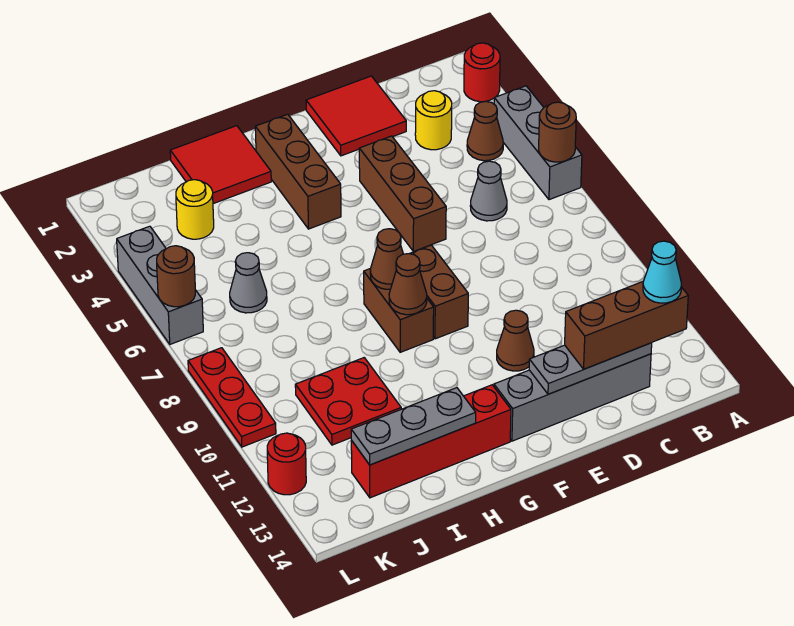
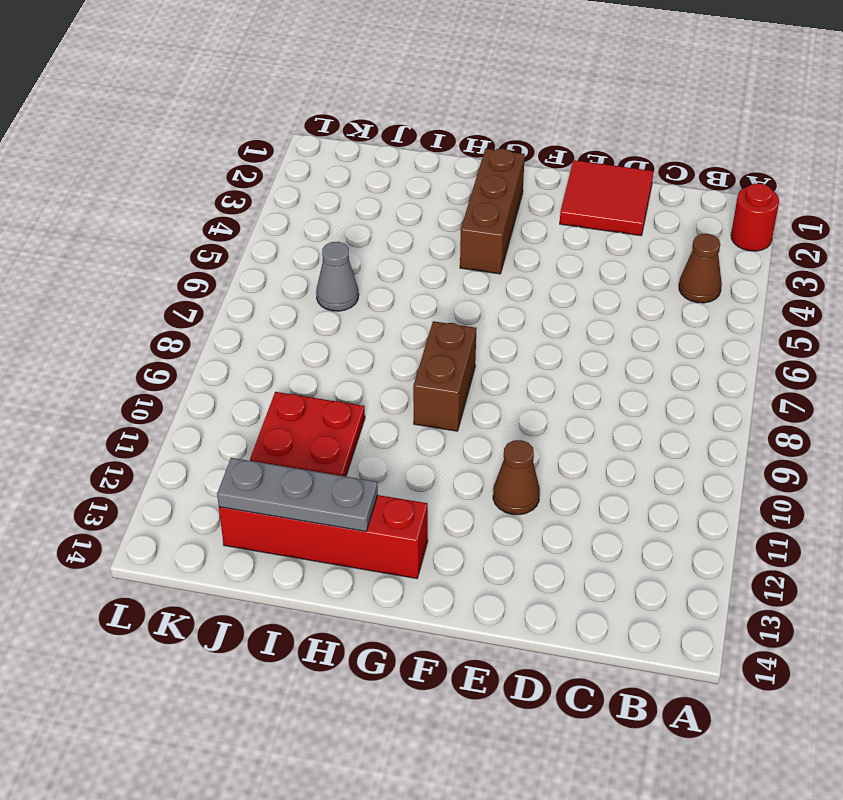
none -> grey 1x3 brick [494,86,582,200]
none -> yellow 1x1 round brick [415,91,452,150]
none -> grey 1x1 cone [470,161,507,221]

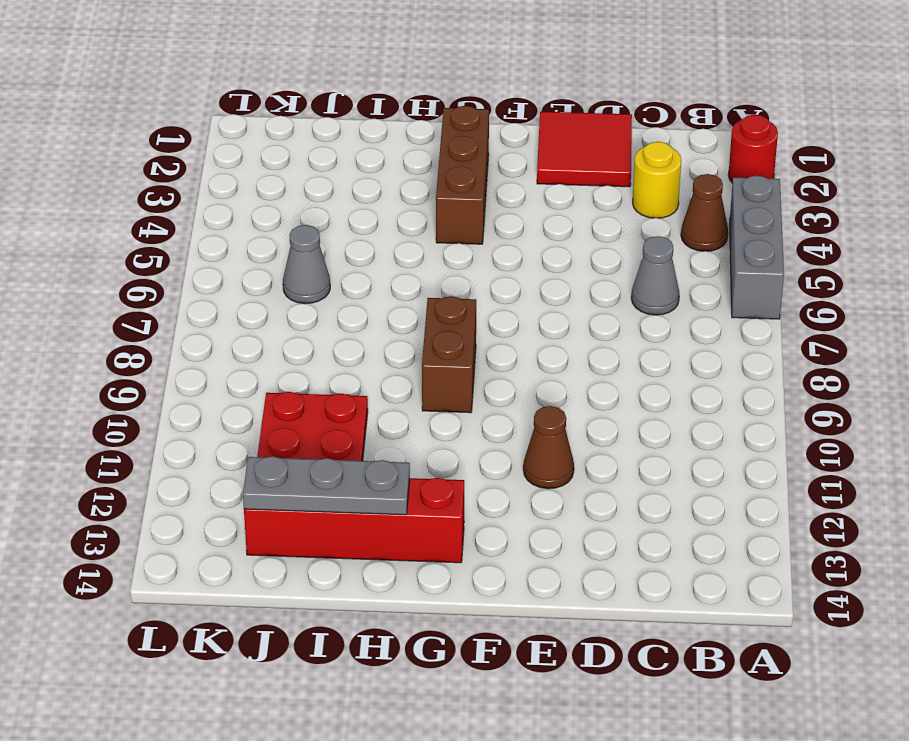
none -> grey 1x4 brick [494,354,651,441]
none -> brown 1x3 brick [359,136,446,251]
none -> brown 1x2 brick [410,245,468,339]

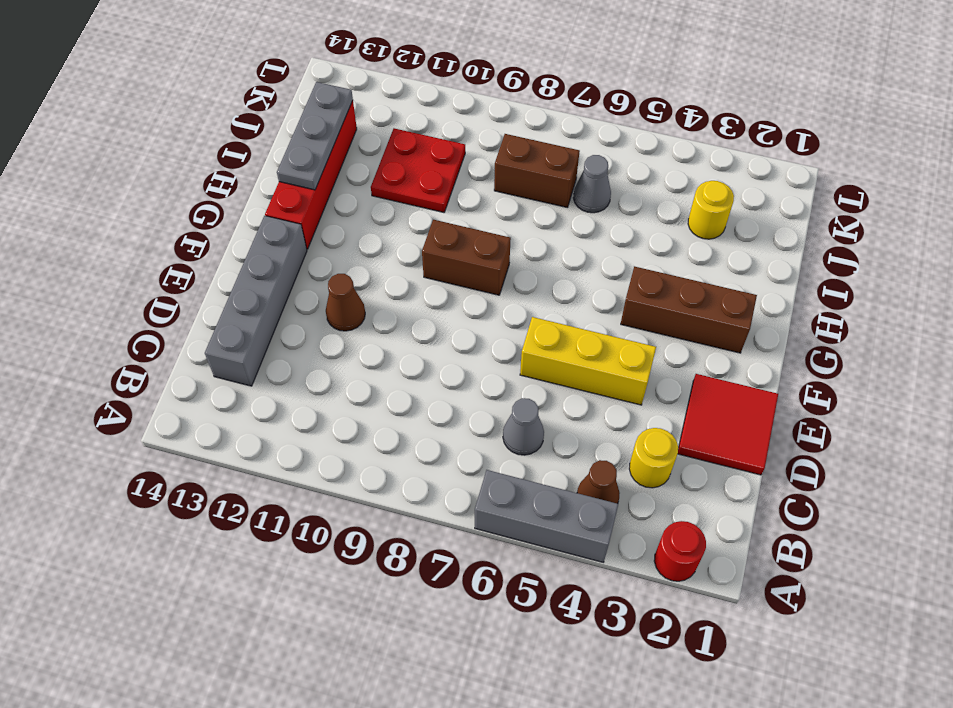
yellow 1x3 brick [520,317,656,405] -> brown 1x3 brick [359,136,446,251]
brown 1x2 brick [494,134,580,208] -> brown 1x2 brick moved to [410,245,468,339]
none -> red 2x2 tile [170,126,271,204]
none -> grey 1x3 brick [117,226,203,344]
none -> red 1x3 plate [188,348,276,447]

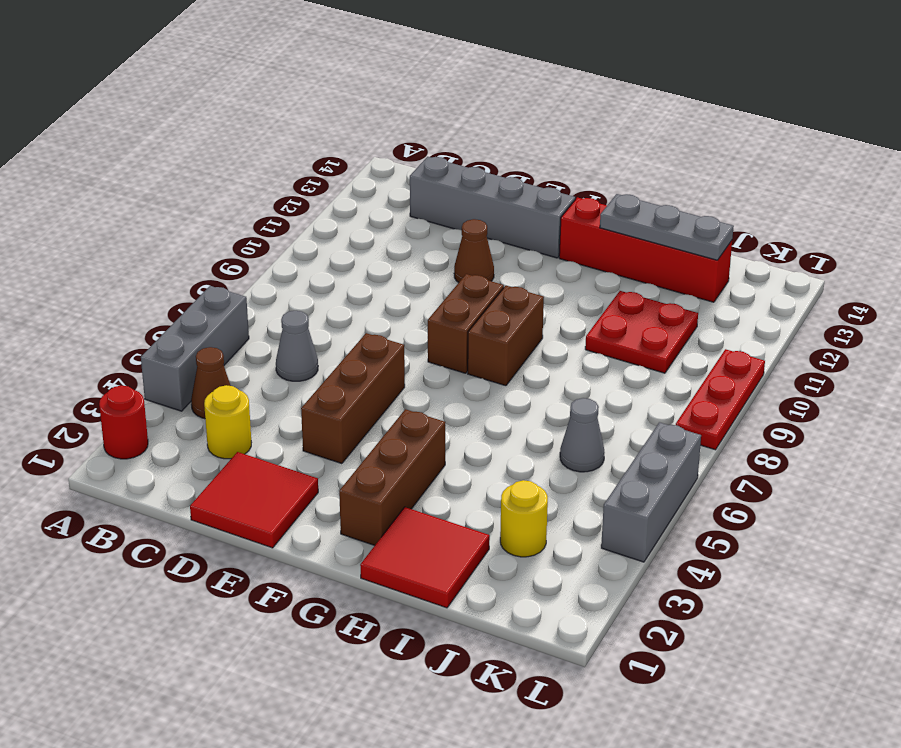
none -> red 1x1 round brick [267,433,306,495]
none -> brown 1x1 round brick [539,102,576,162]
none -> grey 1x3 plate [529,343,652,394]

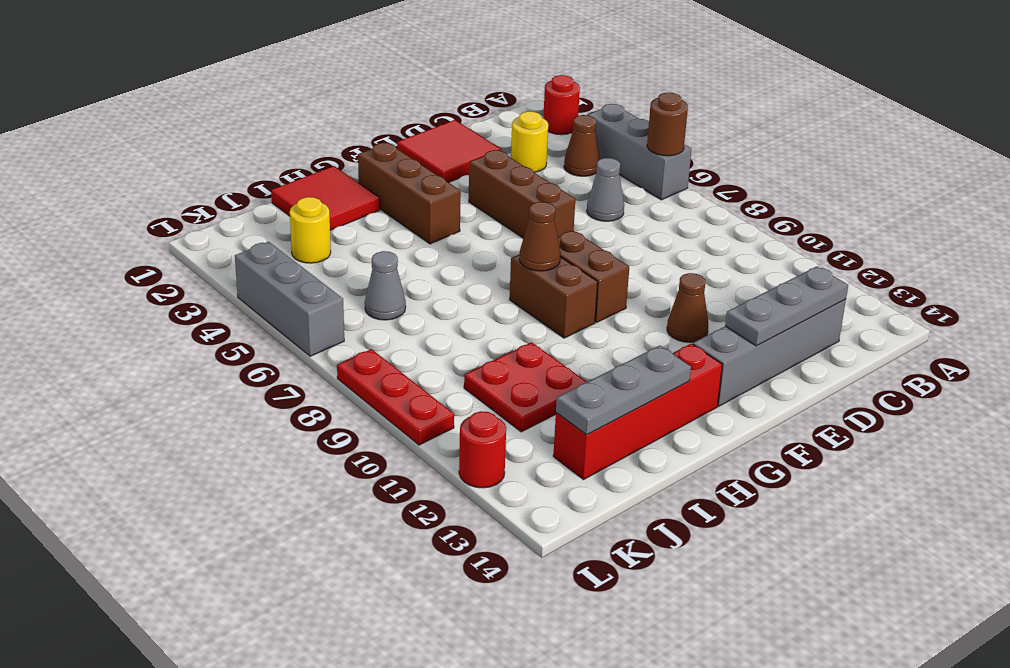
none -> brown 1x1 cone [389,254,427,315]
none -> brown 1x1 round brick [157,246,195,307]
none -> brown 1x3 brick [565,282,688,369]

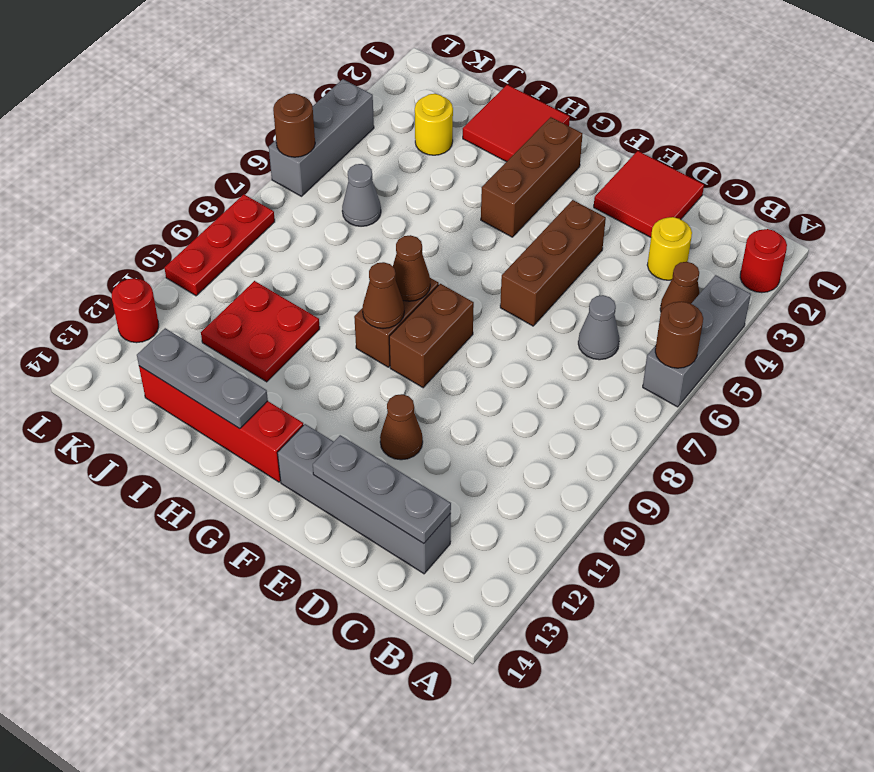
none -> brown 1x3 brick [565,282,688,369]
none -> cyan 1x1 cone [643,241,681,303]

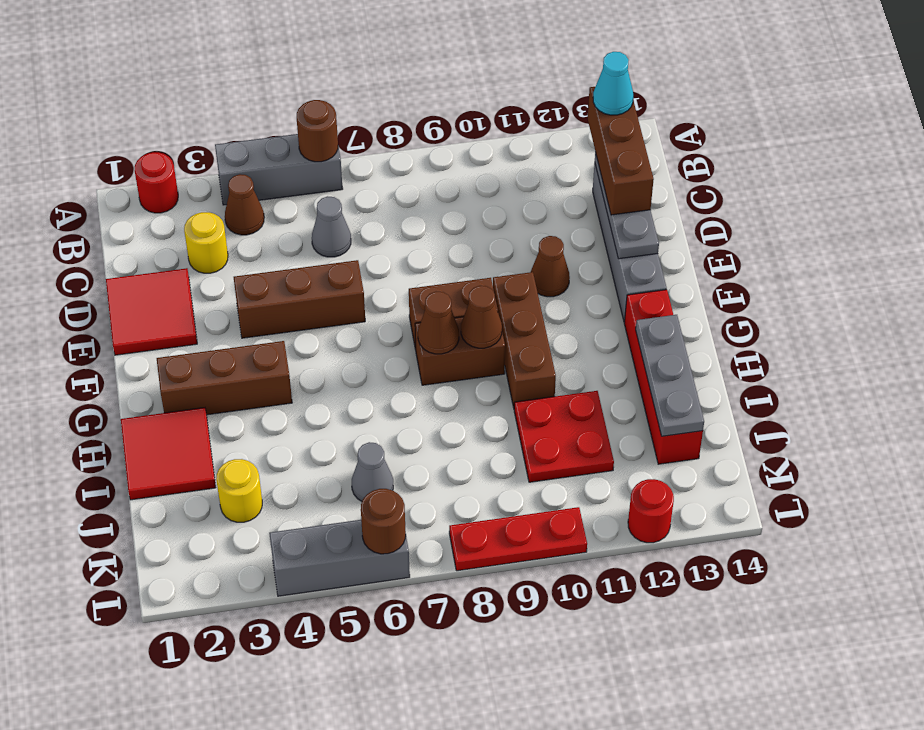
brown 1x3 brick [493,272,556,408] -> none

